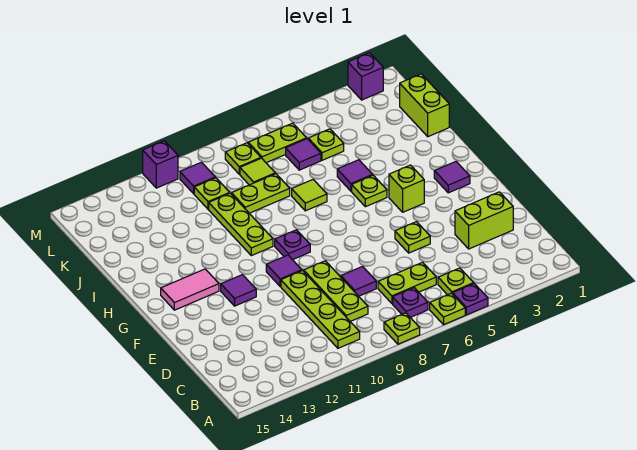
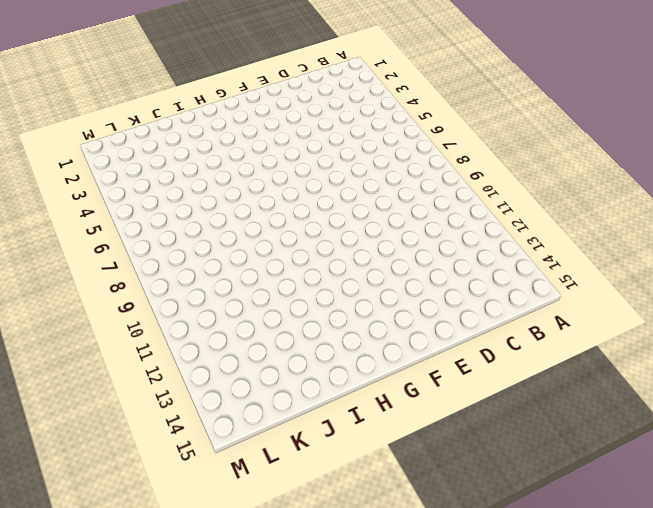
none -> purple 1x1 plate [453,284,488,315]
none -> lime 1x1 plate [430,293,465,325]
none -> lime 1x1 plate [384,313,420,344]
none -> lime 1x1 plate [438,268,474,295]

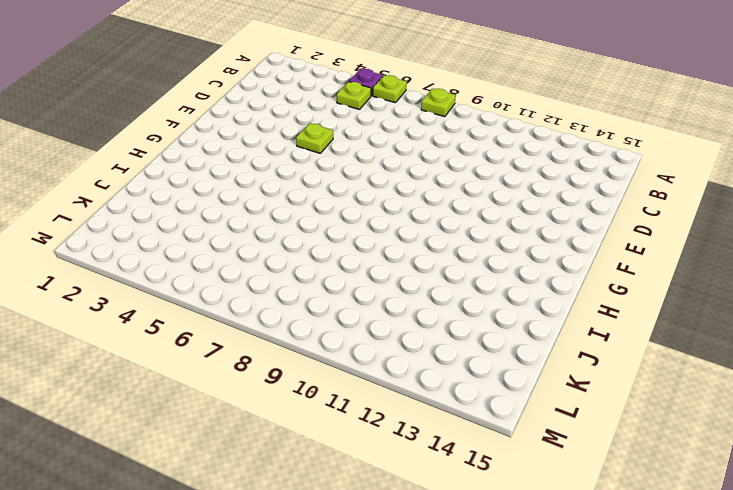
none -> purple 1x1 plate [393,288,428,317]
none -> lime 1x4 plate [281,271,360,348]
none -> lime 1x2 plate [378,262,436,303]
none -> lime 1x3 plate [304,261,368,321]

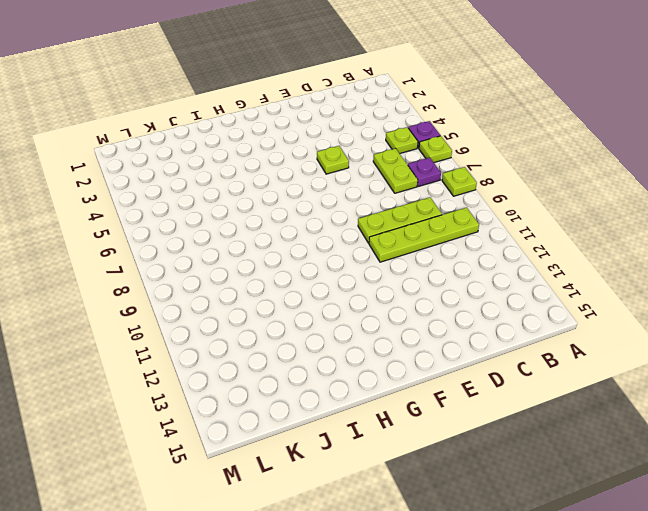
none -> lime 1x2 brick [455,192,513,249]
none -> purple 1x1 tile [341,267,376,296]
none -> purple 1x1 tile [266,255,302,287]
none -> purple 1x1 tile [221,275,256,306]

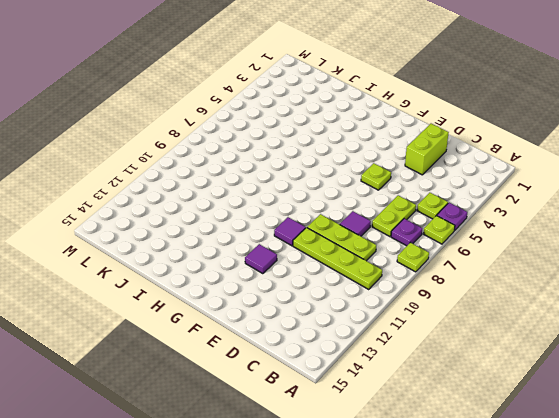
none -> purple 1x1 tile [434,162,470,193]
none -> lime 1x1 brick [389,165,424,212]
none -> purple 1x1 plate [275,230,310,260]
none -> pink 1x2 tile [161,269,219,310]

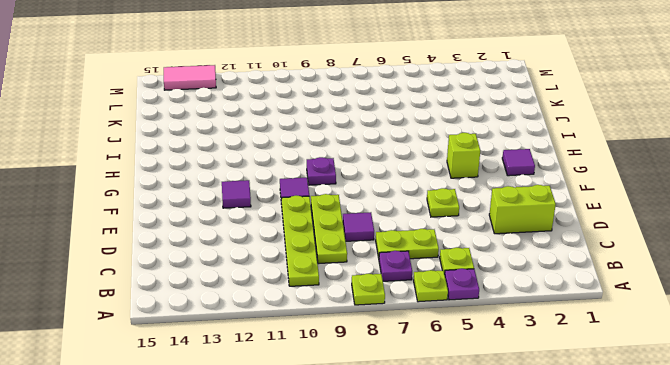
pink 1x2 tile [164,65,216,90] -> pink 1x2 tile moved to [161,269,219,310]
none -> lime 1x1 plate [352,175,387,207]
none -> lime 1x3 plate [209,193,273,256]
none -> purple 1x1 tile [337,160,373,191]
none -> lime 1x1 tile [292,180,327,211]

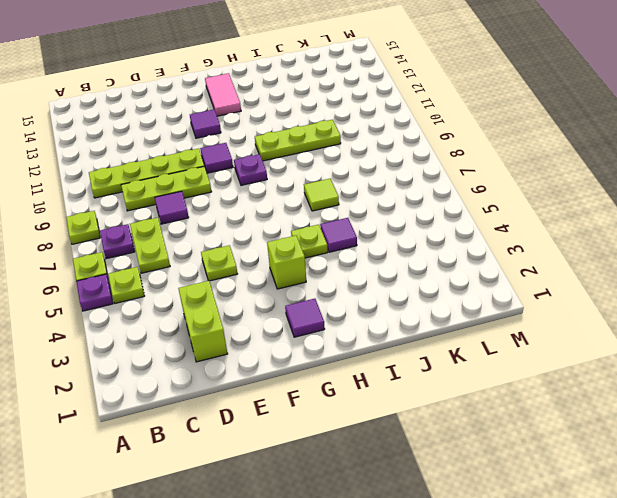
none -> lime 1x2 brick [400,74,449,137]
none -> lime 1x2 plate [232,174,290,213]
none -> lime 1x1 plate [308,129,344,160]
none -> purple 1x1 tile [286,139,321,170]

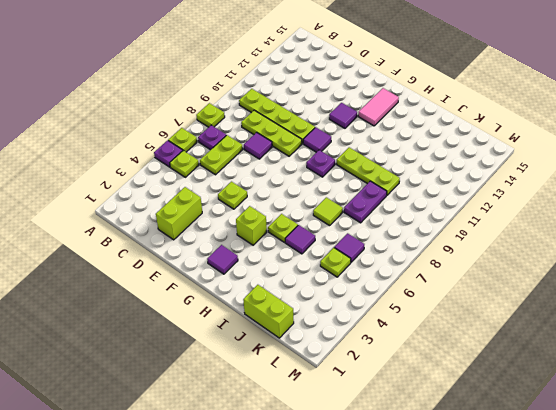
purple 1x2 plate [344,181,387,223] -> lime 1x2 plate [232,174,290,213]
none -> lime 1x1 tile [240,158,275,185]
none -> lime 1x1 plate [194,178,230,209]
none -> lime 1x2 plate [248,123,307,163]
none -> lime 1x1 plate [225,143,261,174]

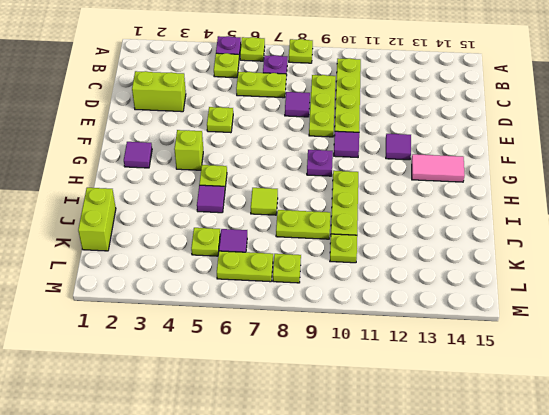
none -> lime 1x1 tile [240,158,275,185]
none -> purple 1x1 tile [180,162,215,194]
none -> purple 1x1 brick [348,53,383,100]
none -> purple 1x1 brick [143,141,178,188]

